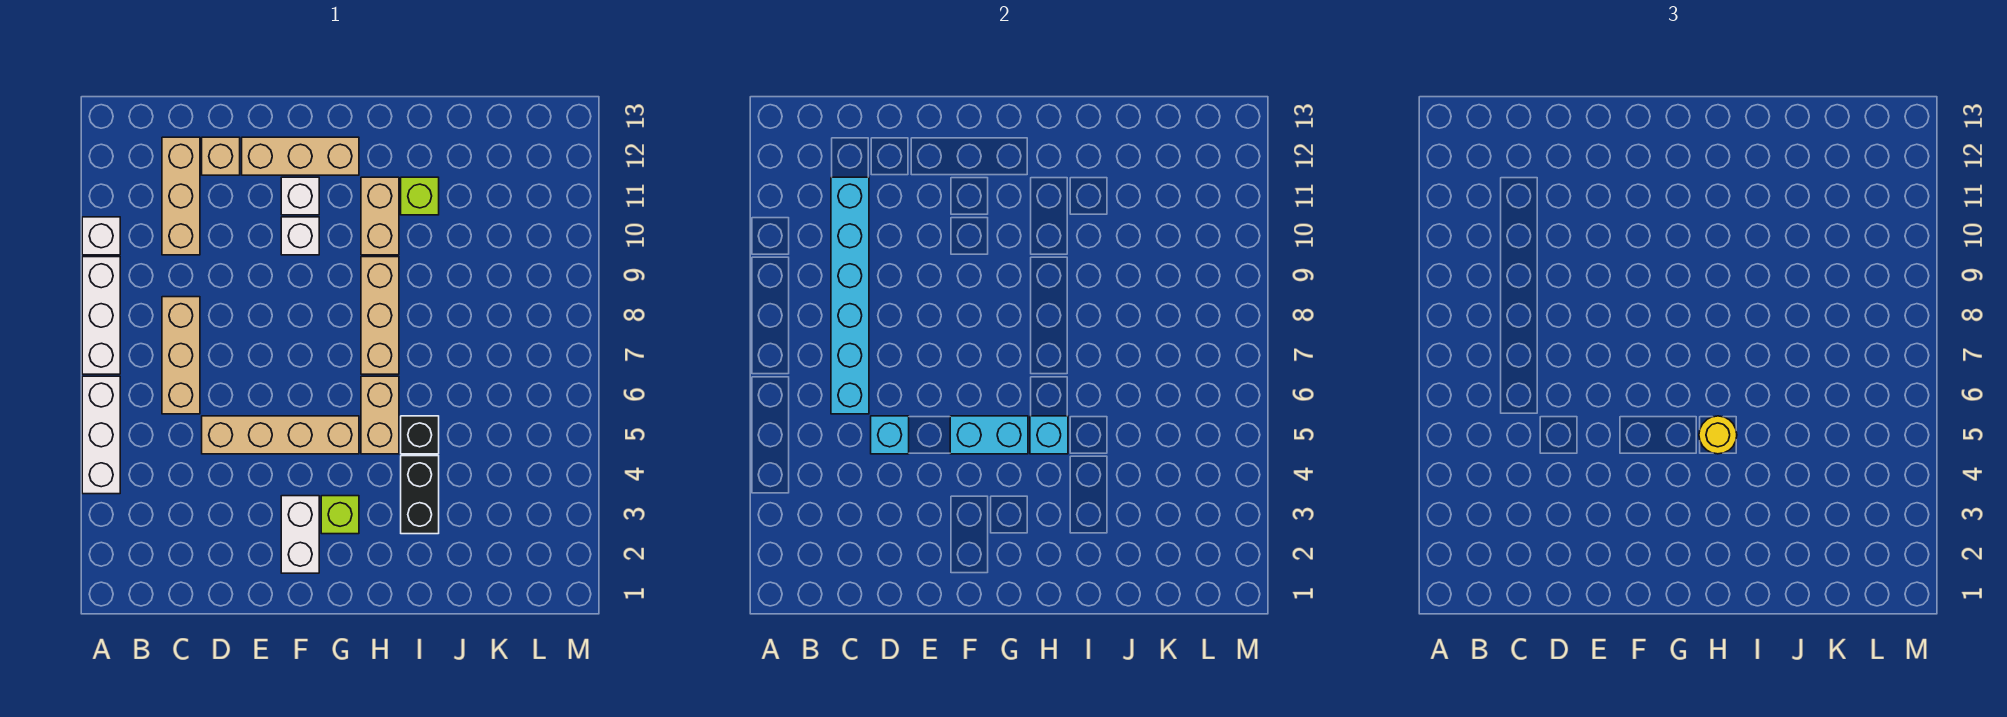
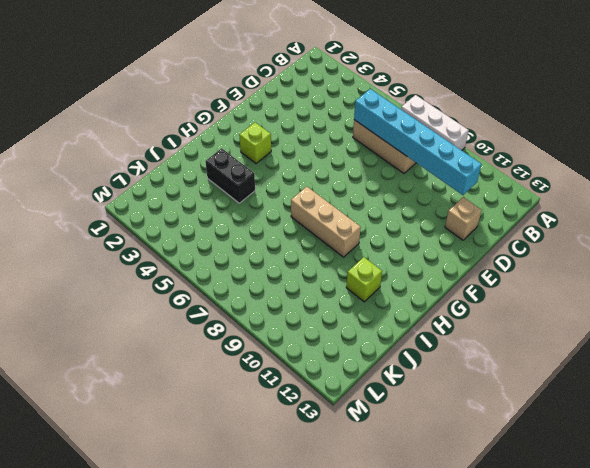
none -> white 1x3 brick [82,376,120,494]
none -> white 1x1 brick [82,217,120,255]
none -> tan 1x3 brick [162,137,200,255]

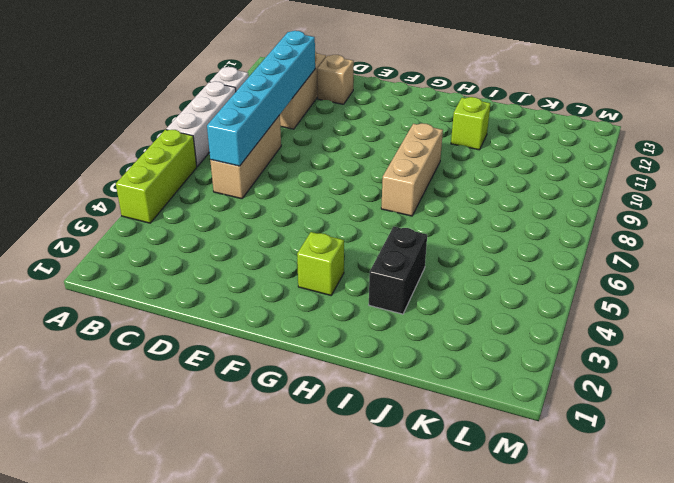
lime 1x3 brick [116,130,197,223] -> white 1x3 brick [82,376,120,494]
none -> tan 1x4 brick [202,416,359,454]
none -> tan 1x3 brick [242,137,359,175]
none -> white 1x2 brick [281,496,319,573]

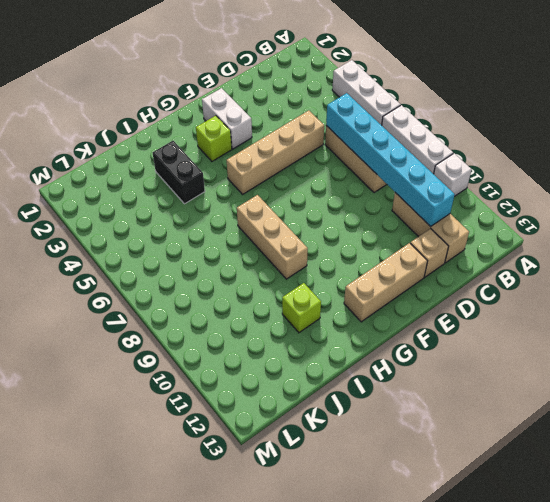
none -> white 1x1 brick [281,217,319,255]
none -> white 1x1 brick [281,177,319,215]
none -> tan 1x2 brick [361,376,399,454]

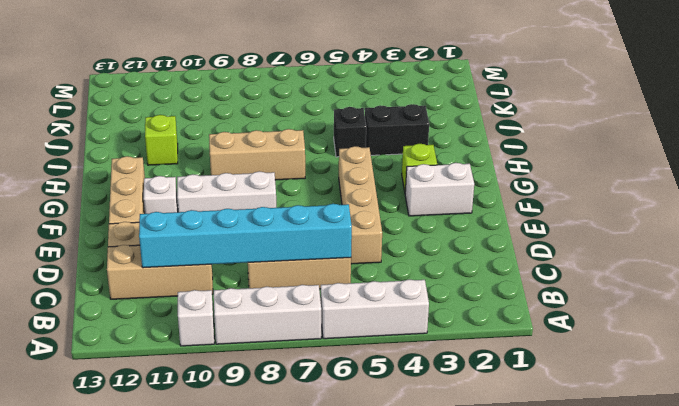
white 1x3 brick [177,172,276,212] -> white 1x1 brick [281,217,319,255]
none -> tan 1x2 brick [361,376,399,454]
none -> tan 1x2 brick [361,177,399,255]
none -> cyan 1x1 brick [871,416,909,454]

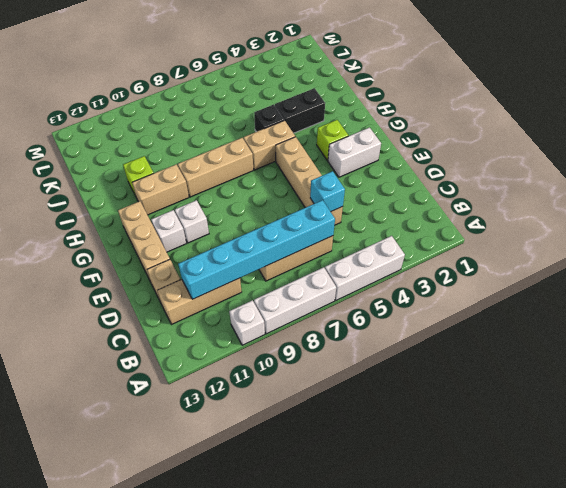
none -> cyan 1x2 brick [950,416,1028,454]
none -> cyan 1x1 brick [1030,416,1068,454]
none -> yellow 1x1 round brick [1699,416,1737,454]

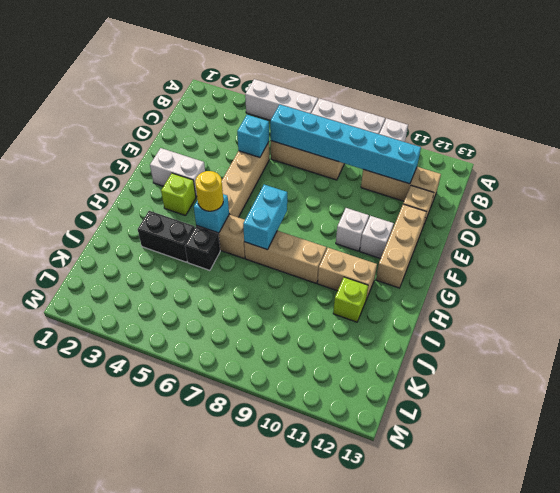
cyan 1x2 brick [243,185,287,250] -> cyan 1x2 brick moved to [950,416,1028,454]

